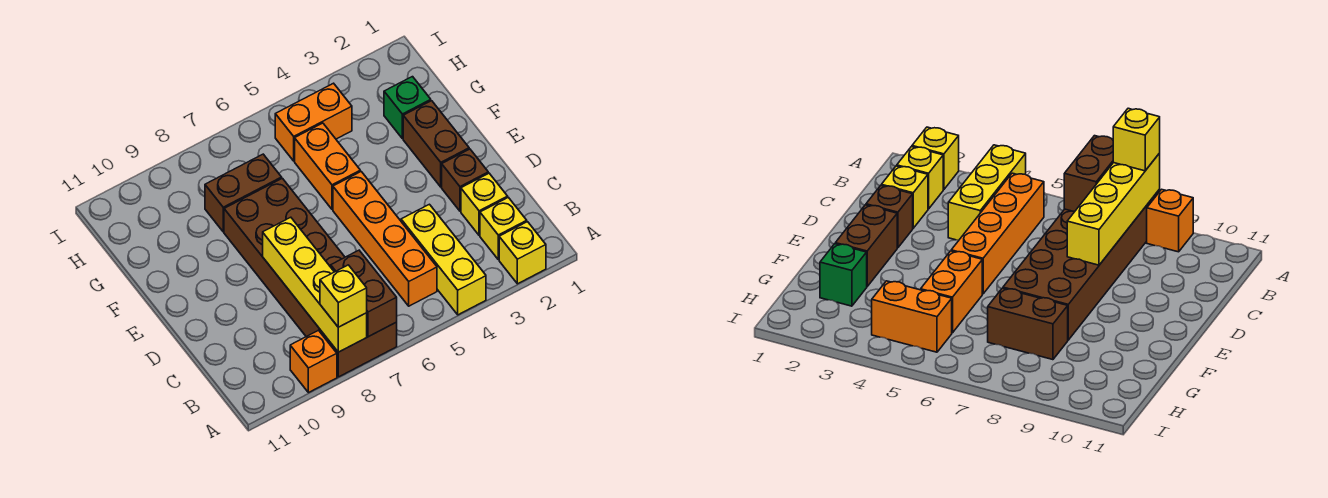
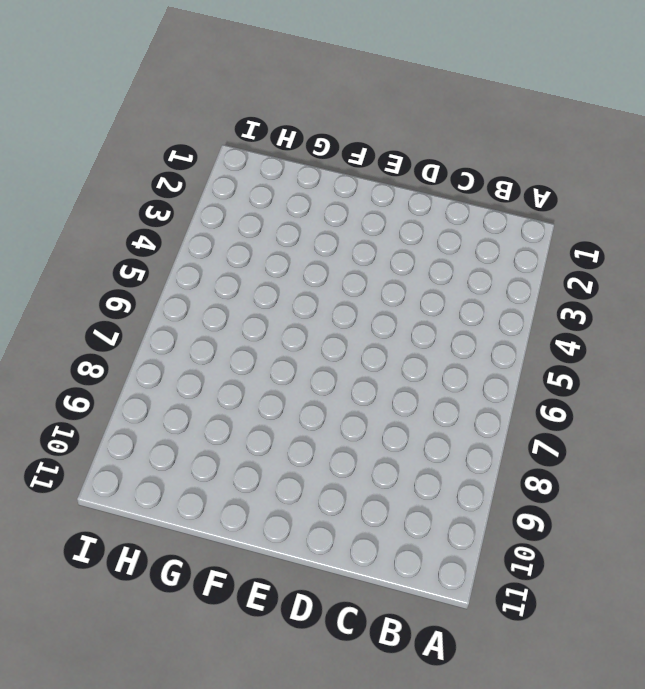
none -> yellow 1x1 brick [499,222,546,284]
none -> yellow 1x3 brick [401,204,486,315]
none -> brown 2x6 brick [224,178,397,377]

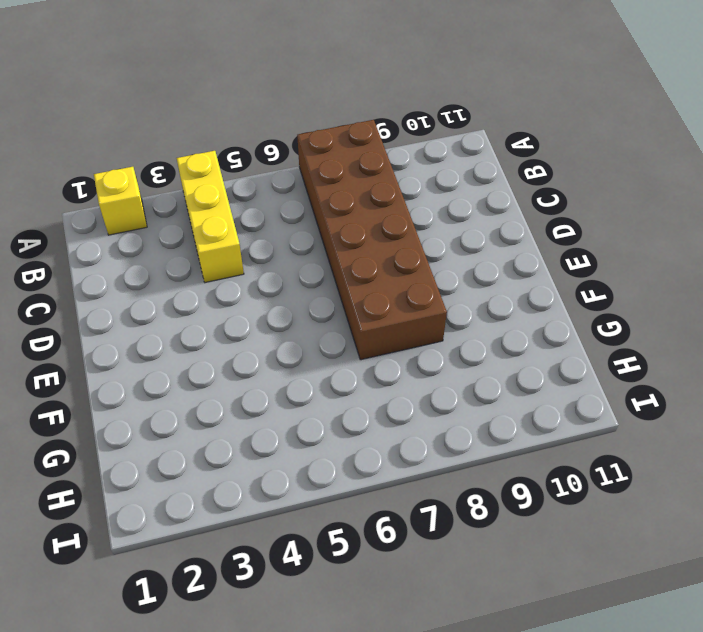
none -> orange 1x1 brick [290,330,337,393]
none -> yellow 1x1 brick [480,197,527,260]
none -> orange 1x4 brick [333,172,437,306]

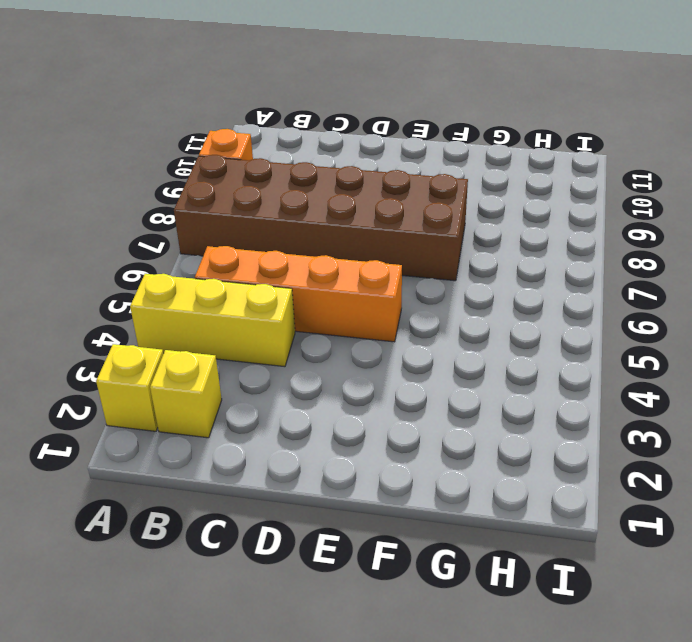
none -> yellow 1x1 brick [461,173,508,235]
none -> brown 1x1 brick [442,149,488,211]
none -> brown 1x2 brick [403,101,469,187]

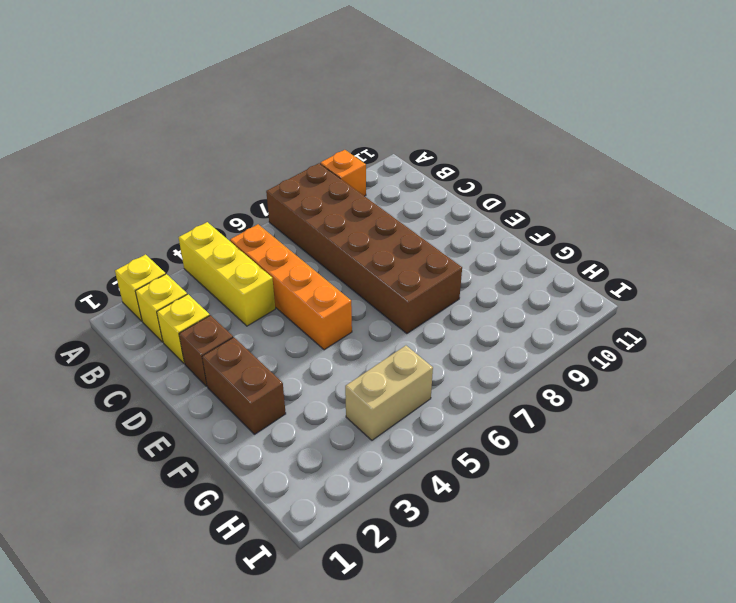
tan 1x2 brick [345,346,433,440] -> orange 1x2 brick [275,83,352,161]
none -> orange 1x2 brick [295,123,360,209]
none -> green 1x1 brick [384,77,431,139]
none -> brown 1x2 brick [205,154,282,232]

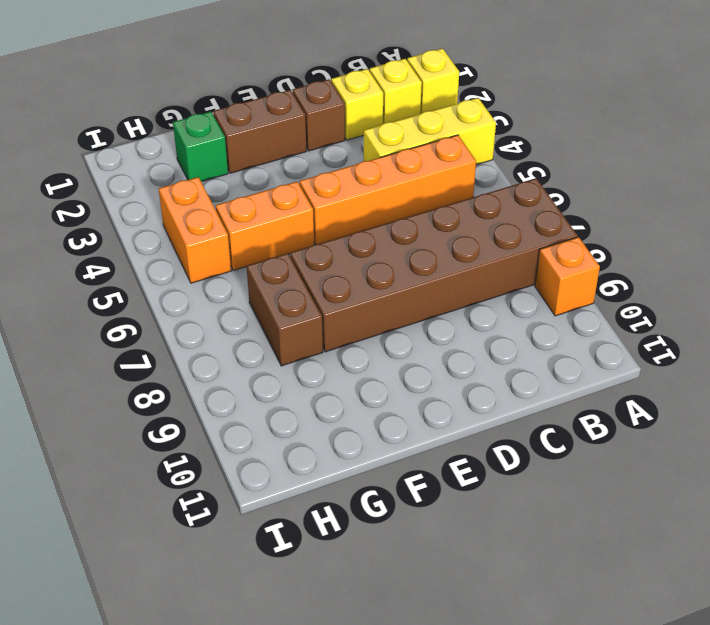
none -> brown 1x2 brick [331,250,397,337]
none -> yellow 1x4 brick [263,217,367,352]
none -> yellow 1x1 brick [320,265,367,327]

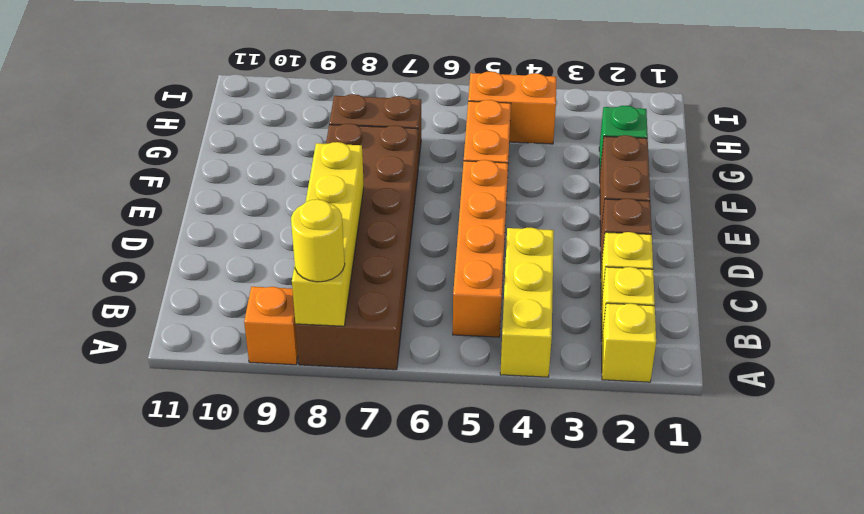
yellow 1x1 round brick [291,199,345,282] -> yellow 1x1 brick [320,265,367,327]
none -> brown 1x2 brick [331,250,397,337]

